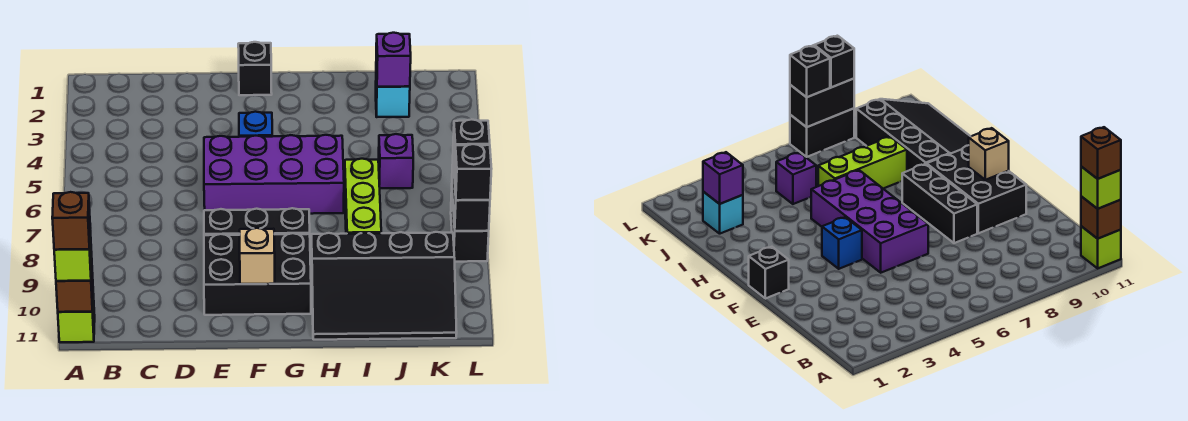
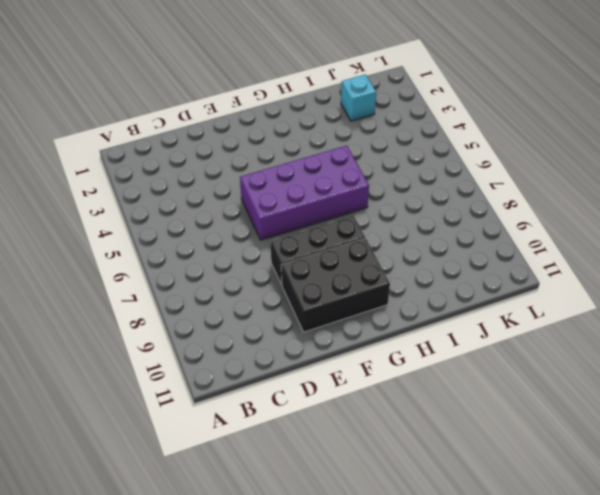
none -> lime 1x1 brick [58,294,95,342]
none -> black 1x1 brick [238,42,272,95]
none -> blue 1x1 brick [239,112,272,137]

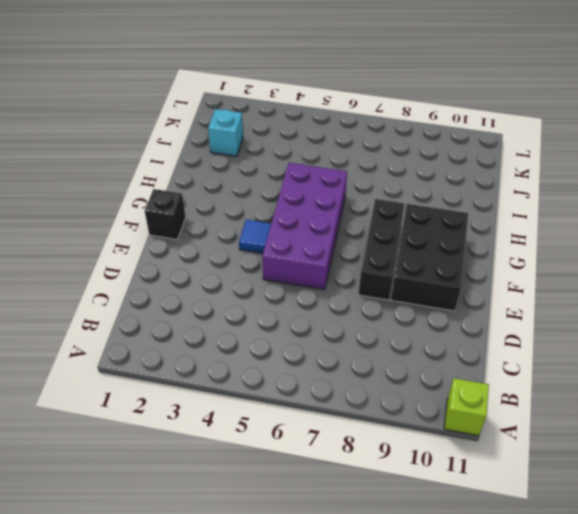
blue 1x1 tile [239,220,271,253] -> blue 1x1 brick [239,112,272,137]
none -> black 3x4 slope [311,232,457,340]
none -> lime 1x3 brick [345,159,381,234]
none -> purple 1x1 brick [379,134,413,188]

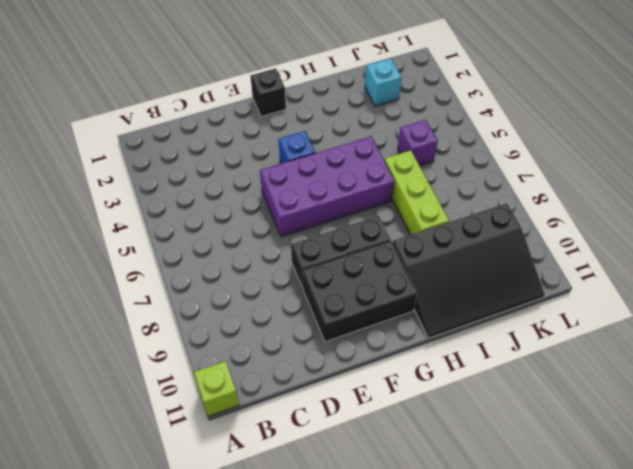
none -> black 1x2 brick [451,193,489,262]
none -> brown 1x1 brick [56,264,93,312]
none -> tan 1x1 brick [240,228,275,284]

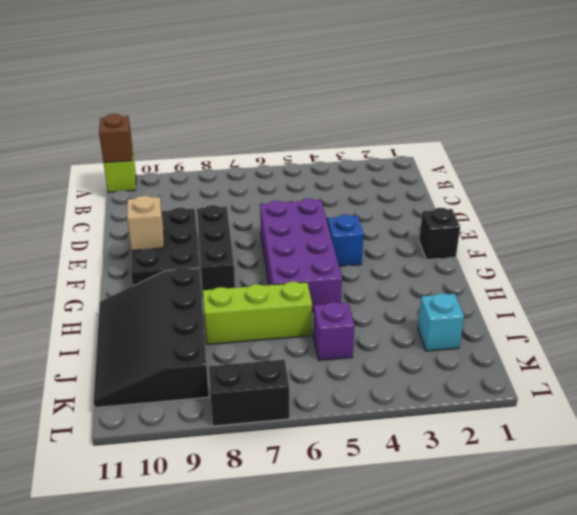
none -> purple 1x1 brick [376,33,411,87]
none -> black 1x2 brick [452,162,490,231]
none -> lime 1x1 brick [54,230,92,281]

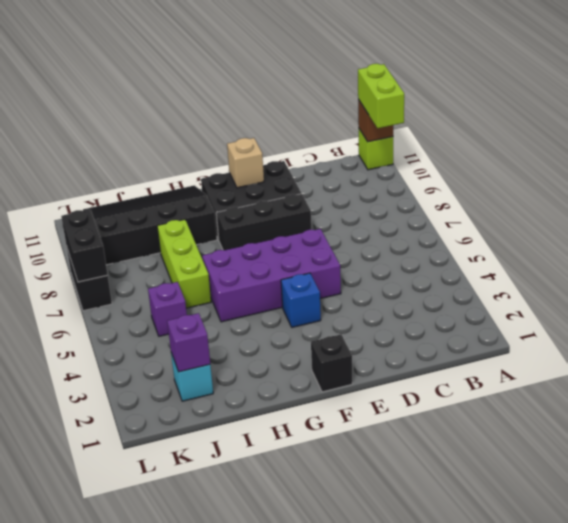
lime 1x2 brick [358,64,404,128] -> lime 1x1 brick [54,230,92,281]
none -> black 1x1 brick [453,119,490,174]
none -> black 1x1 brick [454,144,491,200]
none -> brown 1x1 brick [52,192,90,250]

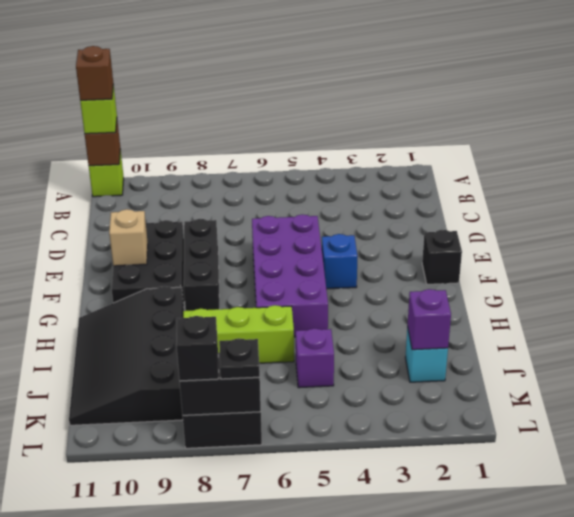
black 1x1 plate [219,338,260,379] -> black 1x1 brick [453,119,490,174]

